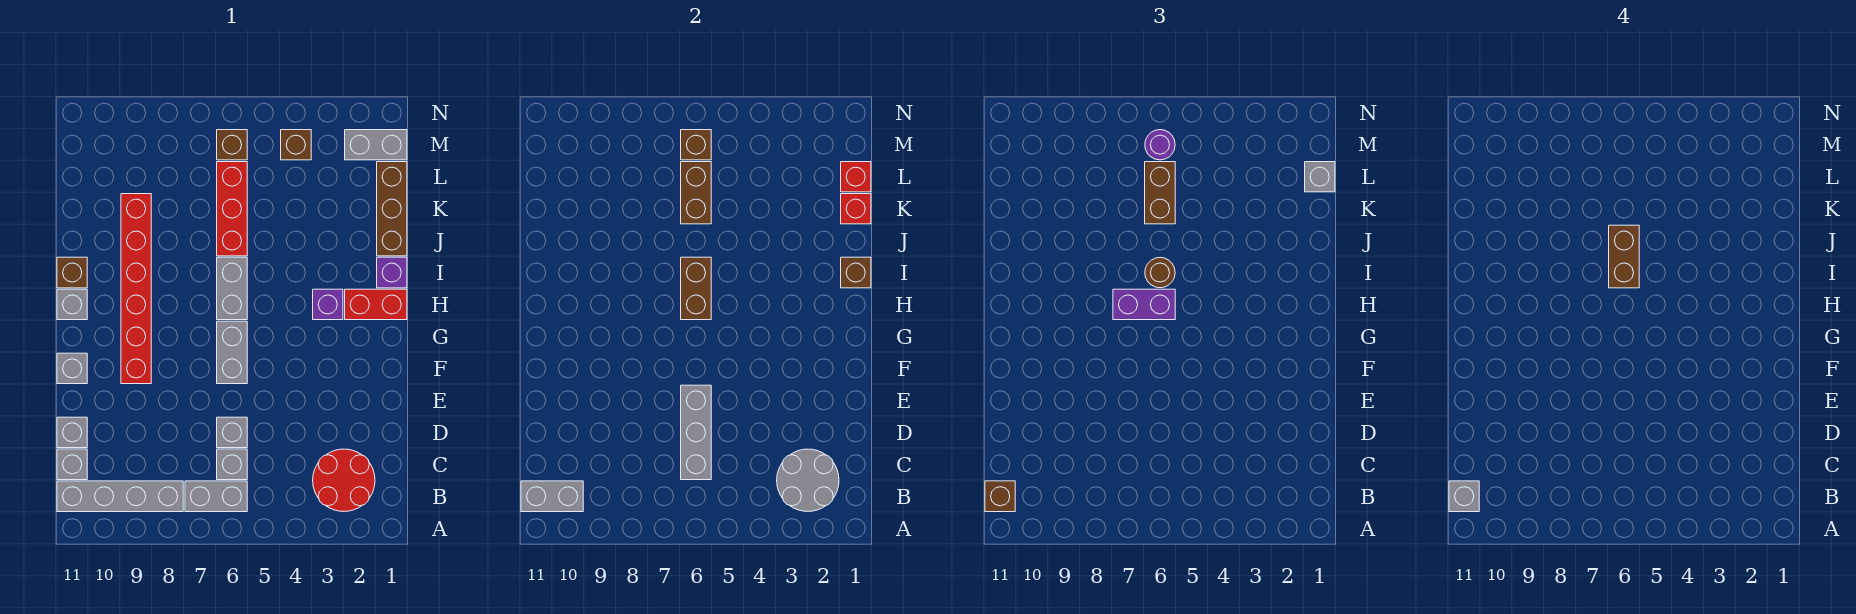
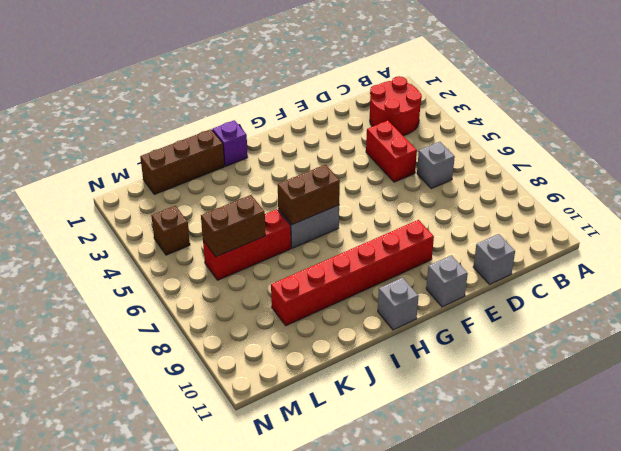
red 1x2 brick [366,121,417,182] -> red 1x2 brick moved to [345,289,407,320]
none -> grey 1x2 brick [185,481,247,512]
none -> grey 1x4 brick [57,481,183,512]
none -> grey 1x1 brick [57,449,87,480]
none -> grey 1x1 brick [217,417,247,448]

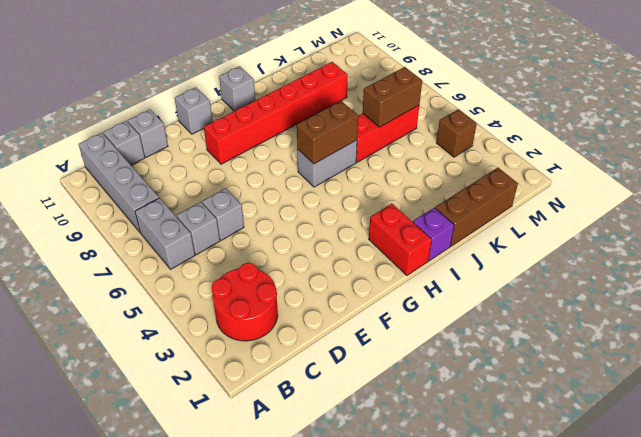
none -> grey 1x2 brick [217,321,247,384]
none -> purple 1x1 brick [313,289,343,320]
none -> brown 1x1 brick [57,257,87,288]
none -> grey 1x2 brick [345,130,407,160]

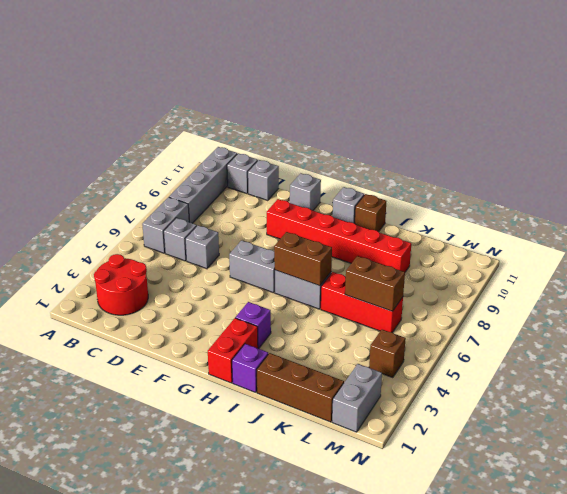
none -> brown 1x1 brick [217,130,247,160]
none -> grey 2x2 round brick [777,449,839,512]
none -> grey 1x2 brick [521,481,583,512]
none -> grey 1x3 brick [681,385,711,480]

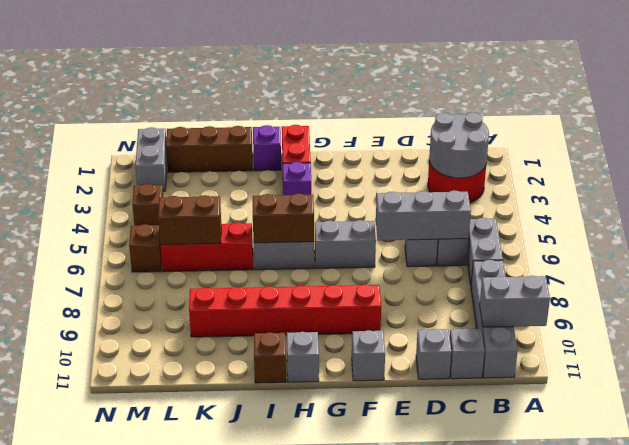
grey 1x2 brick [480,276,550,327] -> grey 1x2 brick turned to [521,481,583,512]
none -> brown 1x1 brick [841,257,871,288]
none -> red 1x1 brick [841,194,871,224]
none -> red 1x1 brick [841,162,871,192]
none -> brown 1x1 brick [681,130,711,160]

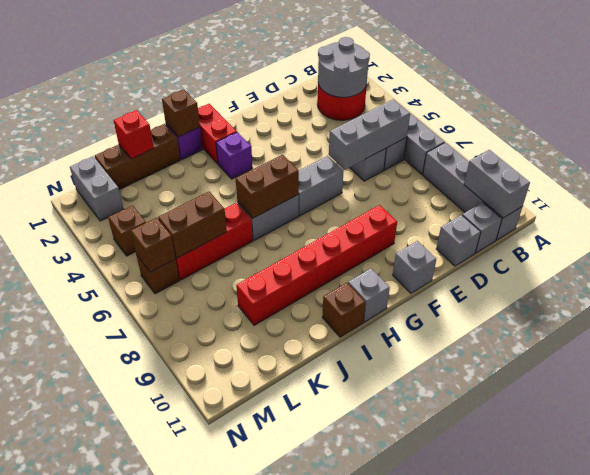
none -> red 1x1 brick [841,162,871,192]
none -> brown 1x1 brick [985,481,1015,512]
none -> purple 1x2 brick [1113,289,1175,320]
none -> brown 1x1 round brick [1145,257,1175,288]

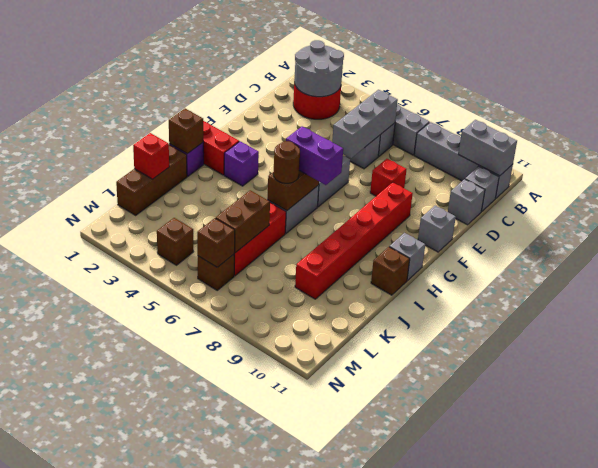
red 1x1 brick [370,159,407,196] -> red 1x1 brick moved to [841,162,871,192]
none -> grey 1x2 brick [345,130,407,160]
none -> brown 1x1 brick [985,481,1015,512]
none -> brown 1x2 brick [1145,162,1175,224]
none -> grey 1x1 brick [1305,162,1335,192]

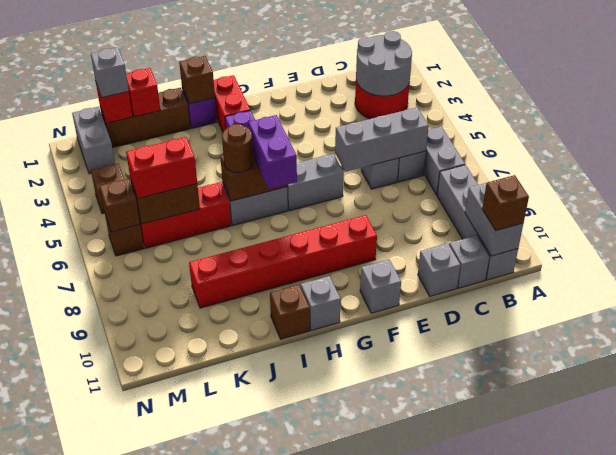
red 1x2 brick [126,137,197,198] -> brown 1x2 brick [1145,162,1175,224]
none -> purple 1x1 round brick [1145,130,1175,160]
none -> grey 1x1 brick [1449,481,1479,512]
none -> brown 1x2 brick [1609,225,1639,288]

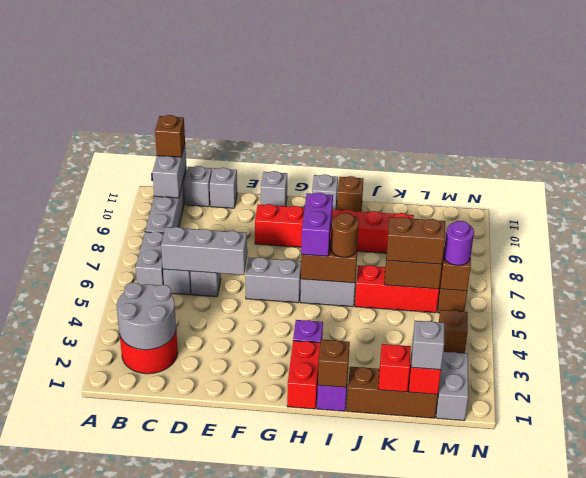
none -> grey 1x1 brick [1449,481,1479,512]
none -> brown 1x2 brick [1609,225,1639,288]

